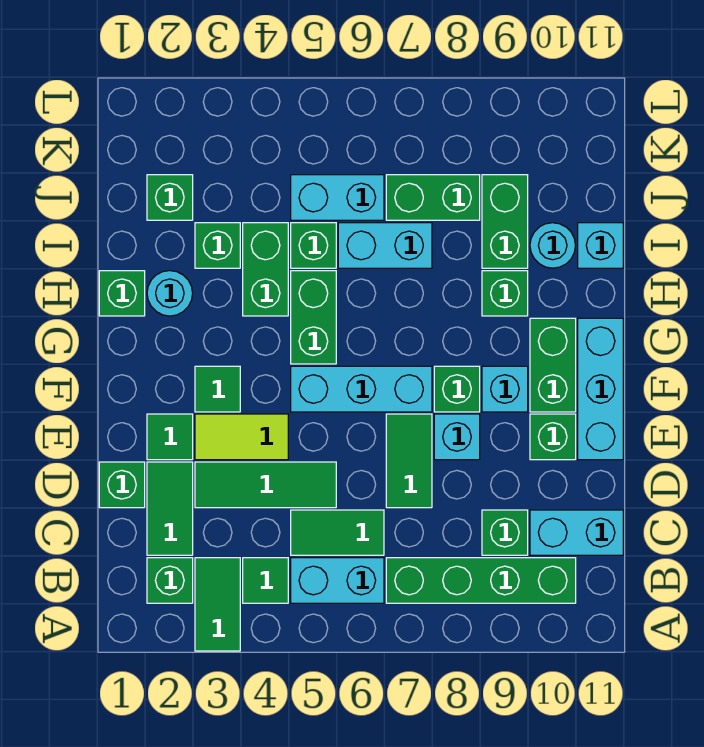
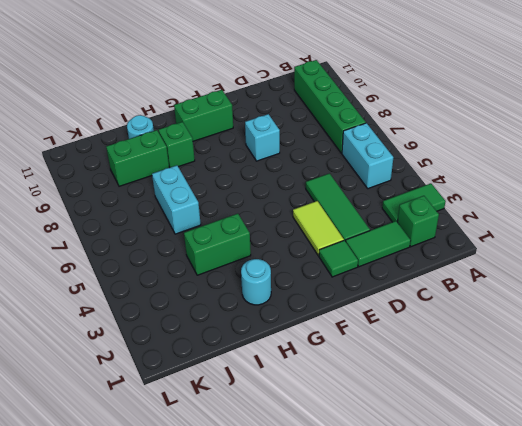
none -> green 1x1 tile [243,558,288,603]
none -> green 1x2 tile [291,510,384,555]
none -> green 1x1 brick [482,510,528,555]
none -> cyan 1x2 brick [530,510,623,555]

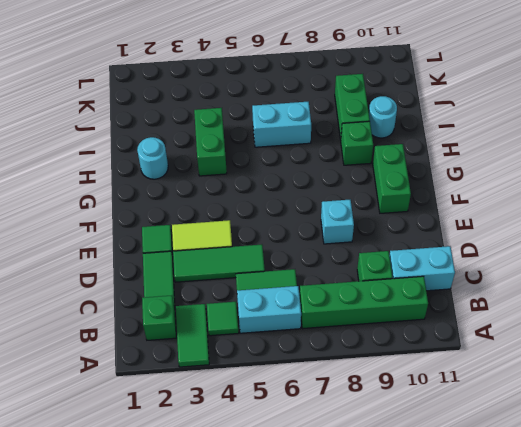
none -> green 1x1 brick [99,462,145,508]
none -> green 1x2 tile [386,414,432,508]
none -> green 1x1 brick [530,414,576,460]
none -> cyan 1x3 brick [578,318,623,460]

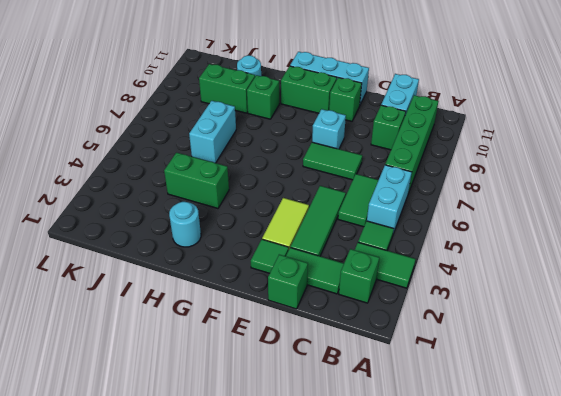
none -> green 1x1 tile [195,366,240,412]
none -> cyan 1x3 brick [291,366,432,412]
none -> green 1x1 brick [434,366,480,412]
none -> cyan 1x1 brick [482,366,528,412]

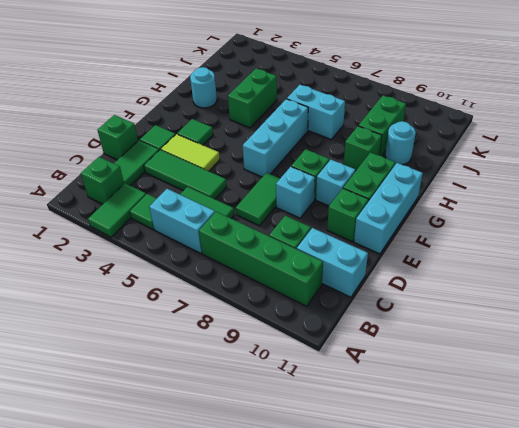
cyan 1x3 brick [243,99,308,177] -> cyan 1x3 brick turned to [291,366,432,412]
none -> green 1x2 brick [291,271,336,364]
none -> green 1x1 brick [99,271,145,316]
none -> green 1x1 brick [195,223,240,268]
none -> green 1x1 brick [291,223,336,268]

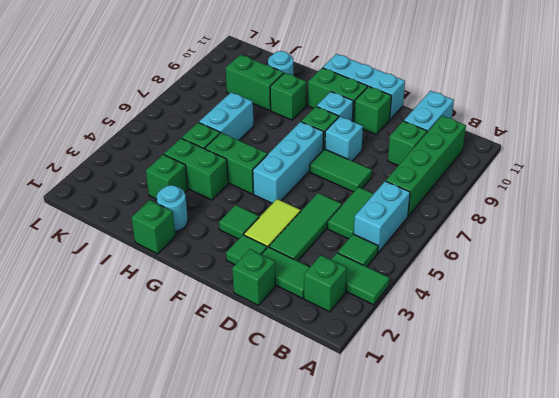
none -> cyan 1x1 brick [578,223,623,268]
none -> green 1x1 brick [147,175,193,220]
none -> cyan 1x2 brick [291,175,384,220]
none -> green 1x2 brick [386,175,480,220]

